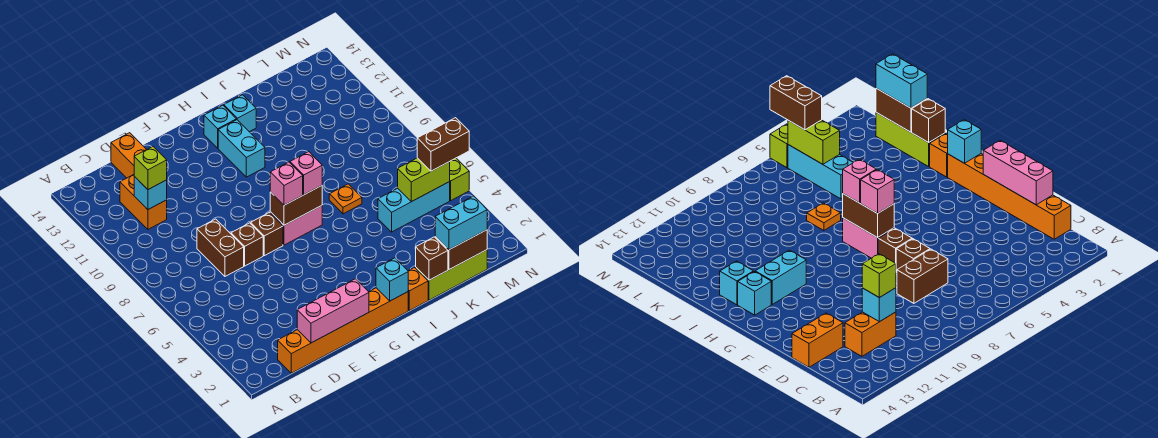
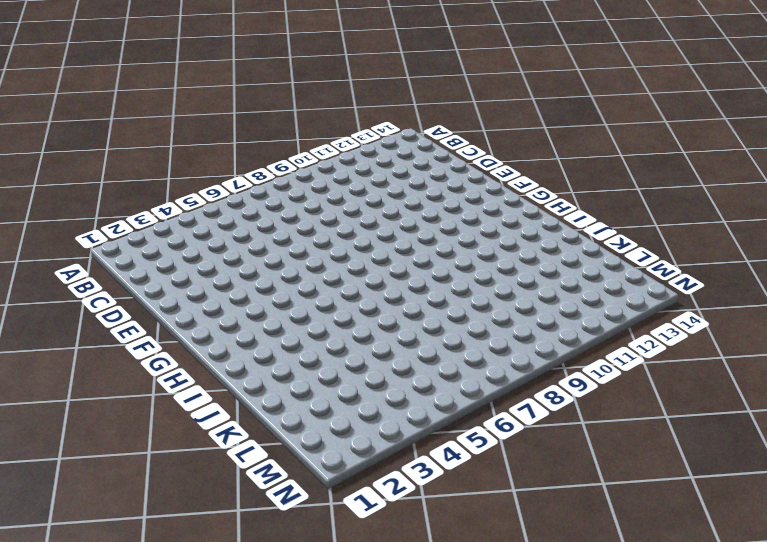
none -> orange 1x6 brick [278,288,408,373]
none -> orange 1x2 brick [120,175,167,229]
none -> brown 1x2 brick [197,219,244,276]

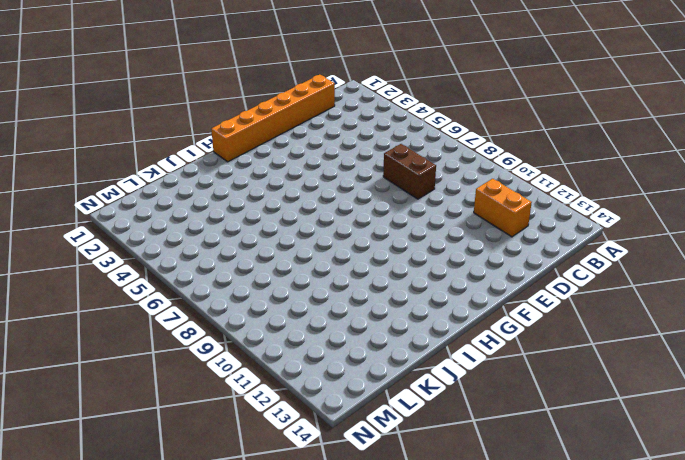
none -> orange 1x2 brick [111,133,147,178]
none -> brown 1x1 brick [231,223,263,266]
none -> brown 1x1 brick [251,213,283,256]

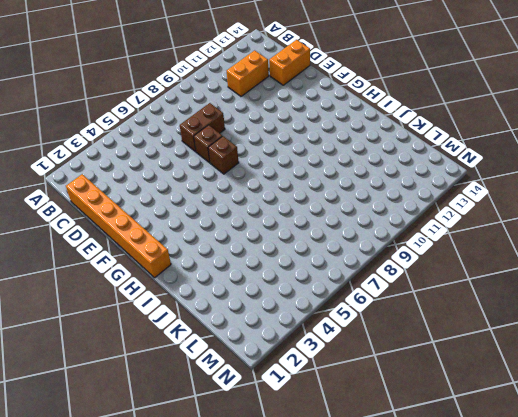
none -> pink 1x2 brick [270,206,322,245]
none -> cyan 1x2 brick [218,120,265,177]
none -> cyan 1x1 brick [204,105,236,148]

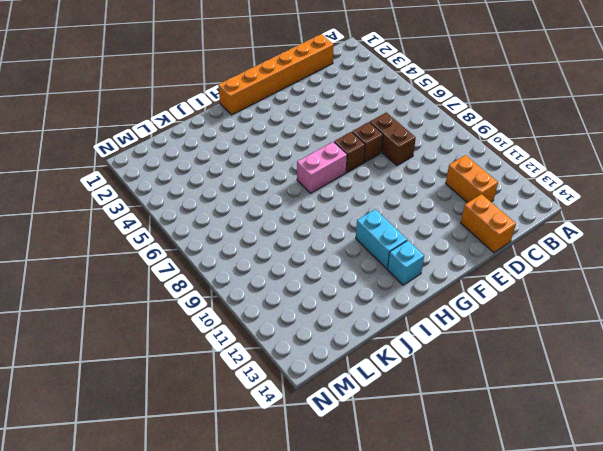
none -> orange 1x1 brick [408,268,428,311]
none -> cyan 1x1 brick [224,95,256,132]
none -> lime 1x3 brick [416,250,487,300]

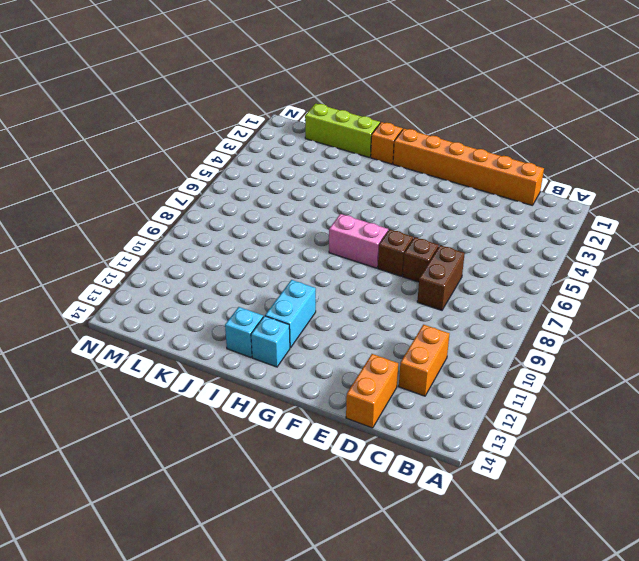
none -> orange 1x1 plate [329,184,362,214]
none -> cyan 1x3 brick [378,182,450,232]
none -> lime 1x1 brick [449,158,469,200]

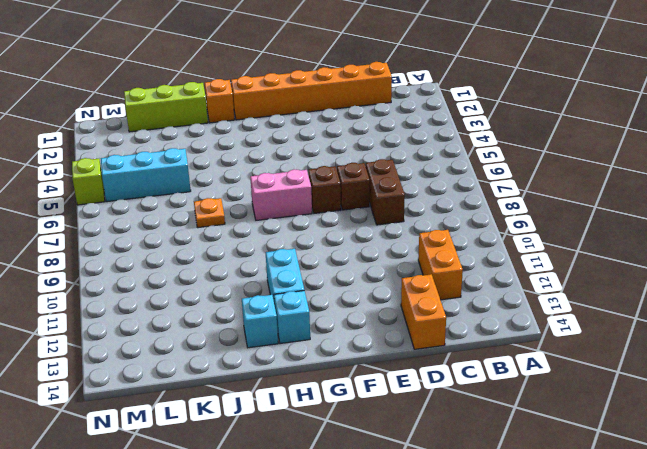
none -> cyan 1x1 brick [134,176,167,209]
none -> pink 1x3 brick [297,279,369,343]
none -> brown 1x2 brick [270,186,322,225]

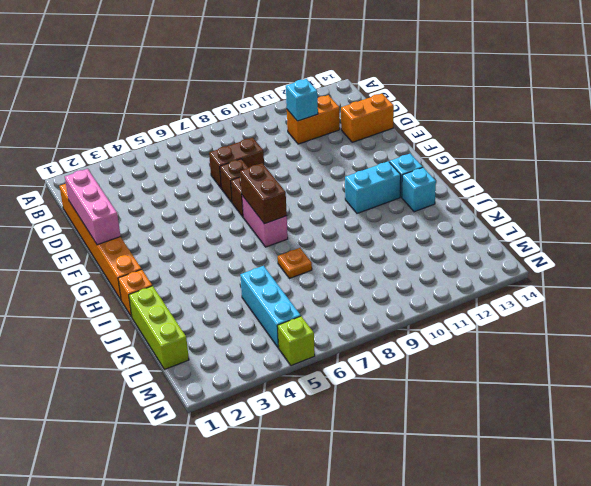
none -> cyan 1x1 brick [376,258,408,301]
none -> brown 1x1 brick [416,237,448,280]
none -> brown 1x2 brick [435,230,487,270]

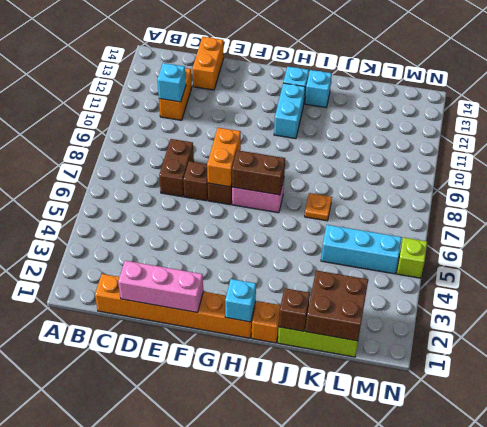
orange 1x2 brick [207,128,241,187] -> none
brown 2x2 brick [305,270,368,341] -> brown 1x2 brick [435,230,487,270]
none -> lime 1x2 brick [398,158,450,202]
none -> lime 1x1 brick [134,147,167,189]
none -> pink 1x1 brick [270,162,303,205]

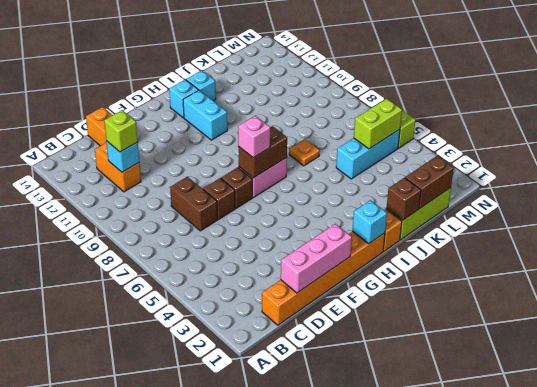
none -> pink 1x1 brick [290,152,322,195]
none -> cyan 1x2 brick [435,196,487,250]
none -> brown 1x2 brick [417,118,469,171]

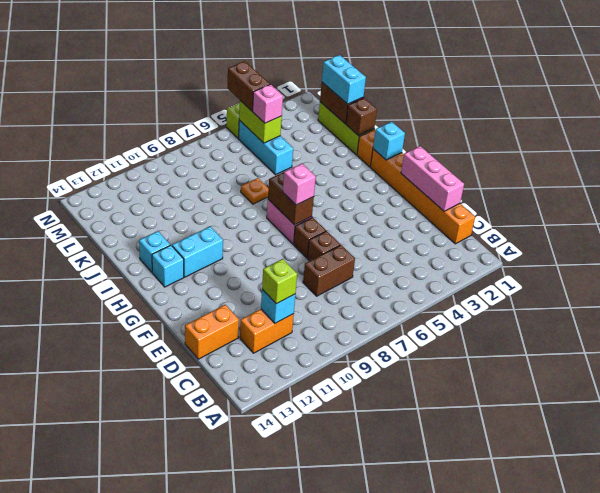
pink 1x1 brick [253,84,283,123] -> pink 1x1 brick moved to [290,152,322,195]

